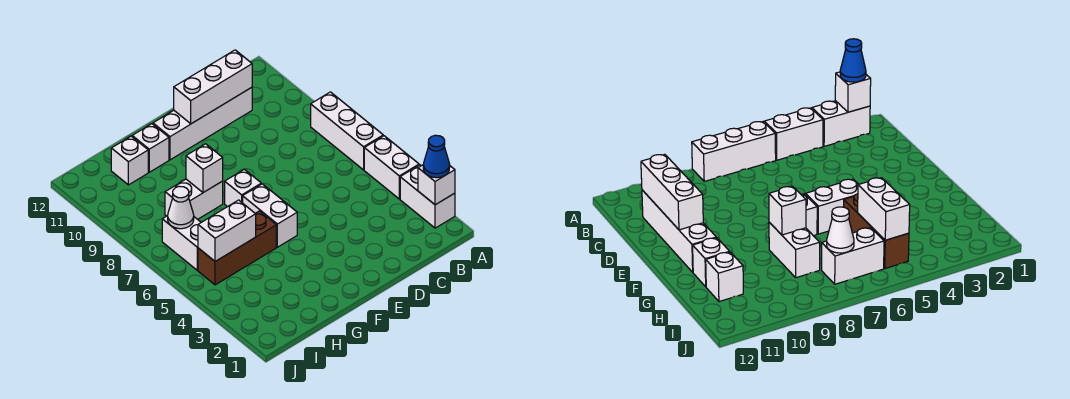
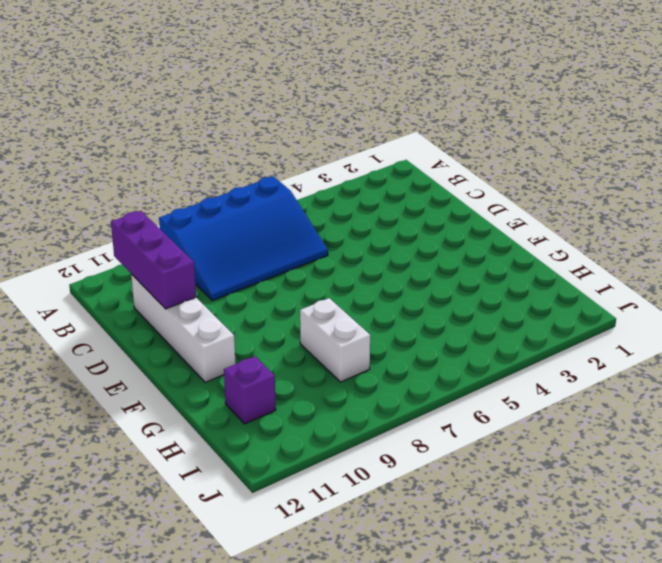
blue 3x4 slope [159,176,328,301] -> white 1x3 brick [311,92,383,170]
purple 1x3 brick [111,211,196,309] -> white 1x3 brick [174,50,252,124]
purple 1x1 brick [224,356,276,424] -> white 1x1 brick [111,136,148,185]
none -> white 1x2 brick [400,165,455,228]
none -> white 1x2 brick [364,136,419,199]
none -> white 1x2 brick [243,184,297,247]

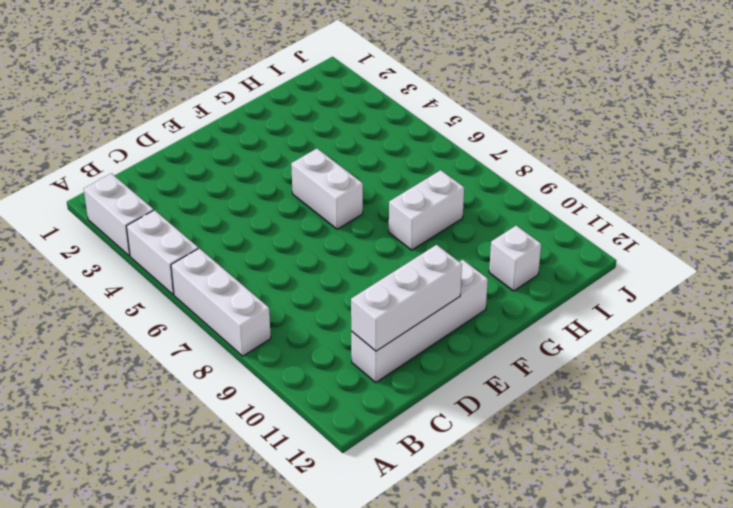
none -> white 1x1 brick [225,169,261,207]
none -> brown 1x3 brick [198,211,276,285]
none -> white 1x1 brick [132,124,169,172]

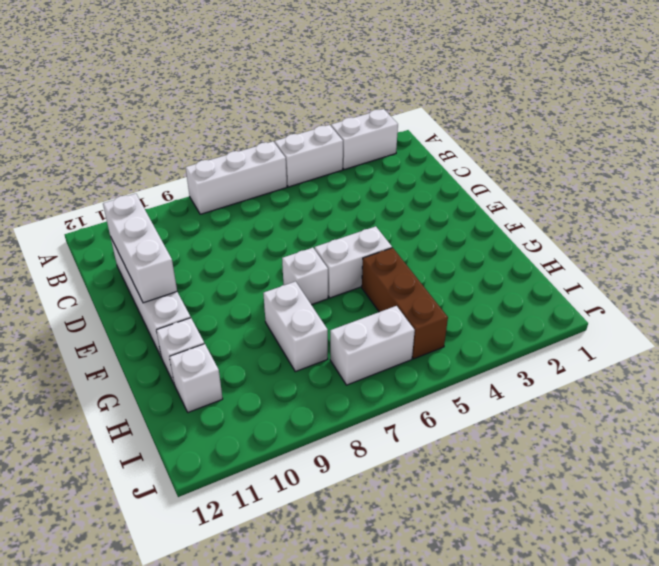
none -> white 1x1 brick [418,164,455,205]
none -> white 1x1 brick [186,144,223,193]
none -> white 1x2 brick [198,200,256,261]

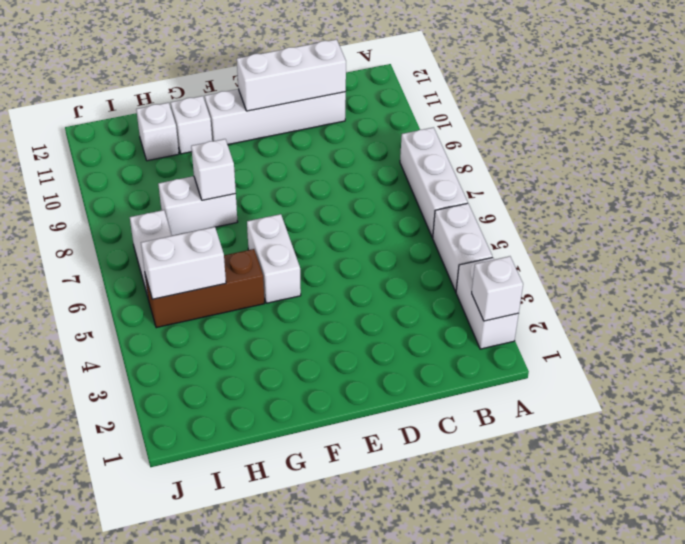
none -> white 1x1 brick [225,169,261,207]
none -> white 1x1 cone [168,186,194,229]
none -> blue 1x1 cone [423,135,450,178]

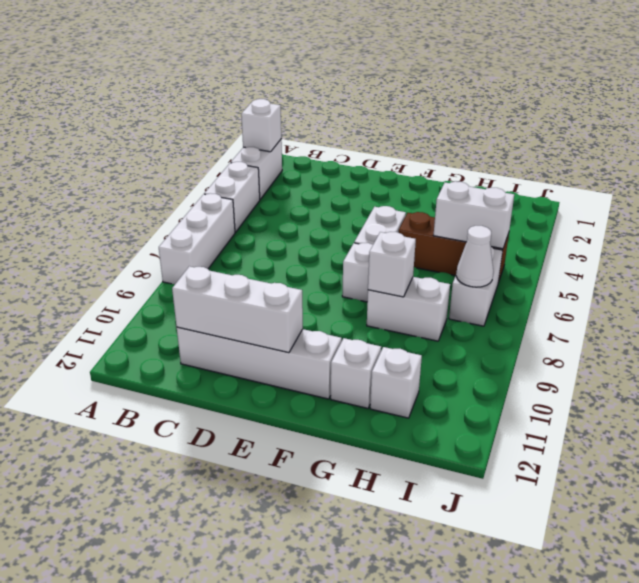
none -> blue 1x1 cone [423,135,450,178]

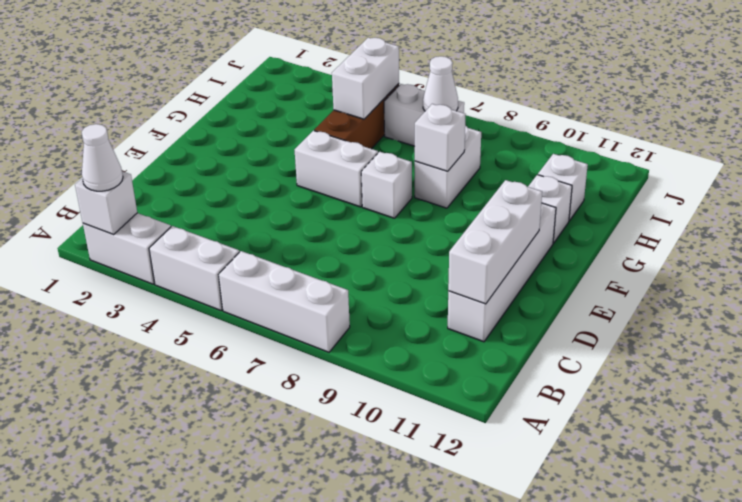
white 1x1 cone [82,124,123,191] -> blue 1x1 cone [423,135,450,178]

